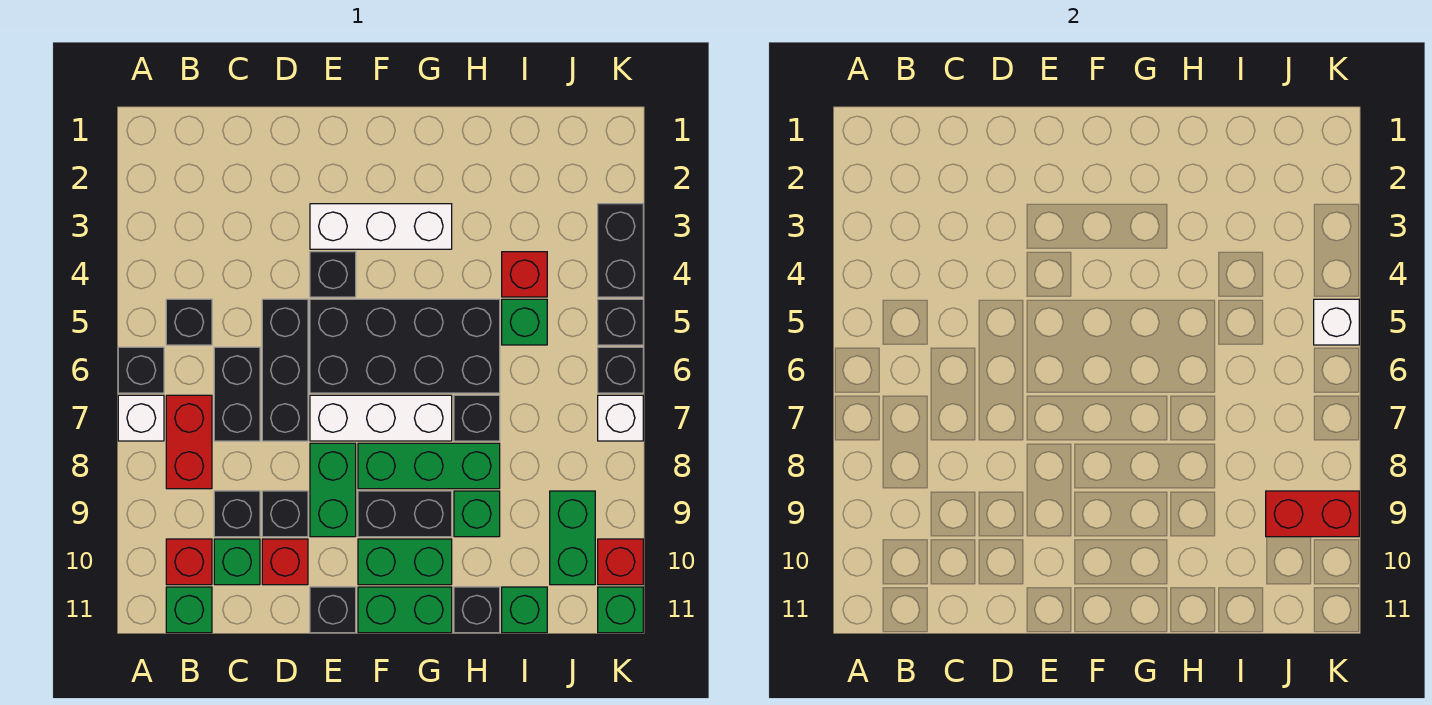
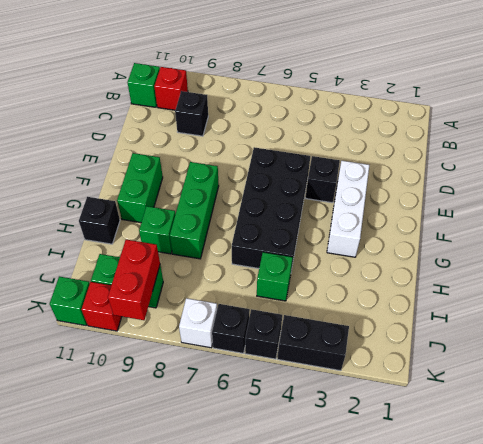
none -> black 1x1 brick [118,347,164,393]
none -> white 1x1 brick [118,395,164,441]
none -> black 1x1 brick [166,299,212,345]
none -> red 1x2 brick [166,395,212,489]

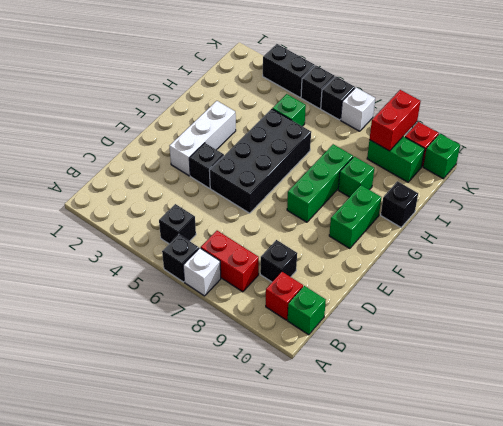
none -> black 1x2 brick [214,347,260,441]
none -> green 1x1 brick [214,539,260,585]
none -> black 1x3 brick [262,299,308,441]
none -> black 1x1 brick [262,491,308,537]

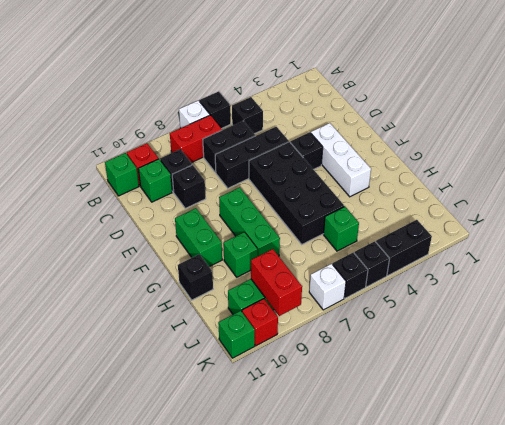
none -> red 1x1 brick [262,539,308,585]
none -> white 1x3 brick [310,395,452,441]
none -> green 1x2 brick [310,443,356,537]
none -> black 1x1 brick [310,587,356,633]

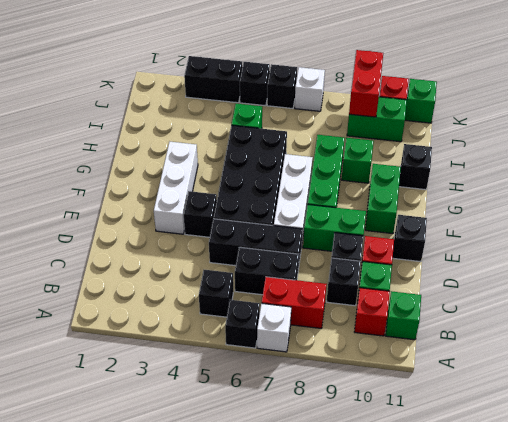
none -> black 1x2 brick [358,491,452,537]
none -> green 1x2 brick [358,587,452,633]
none -> black 1x1 brick [454,395,500,441]
none -> red 1x1 brick [502,252,547,297]

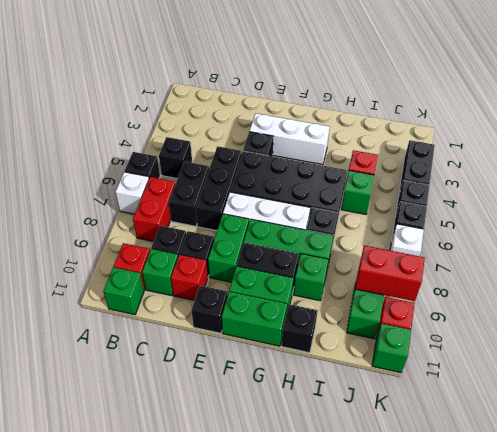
none -> green 1x1 brick [502,587,547,633]
none -> white 1x1 brick [1314,299,1359,345]

